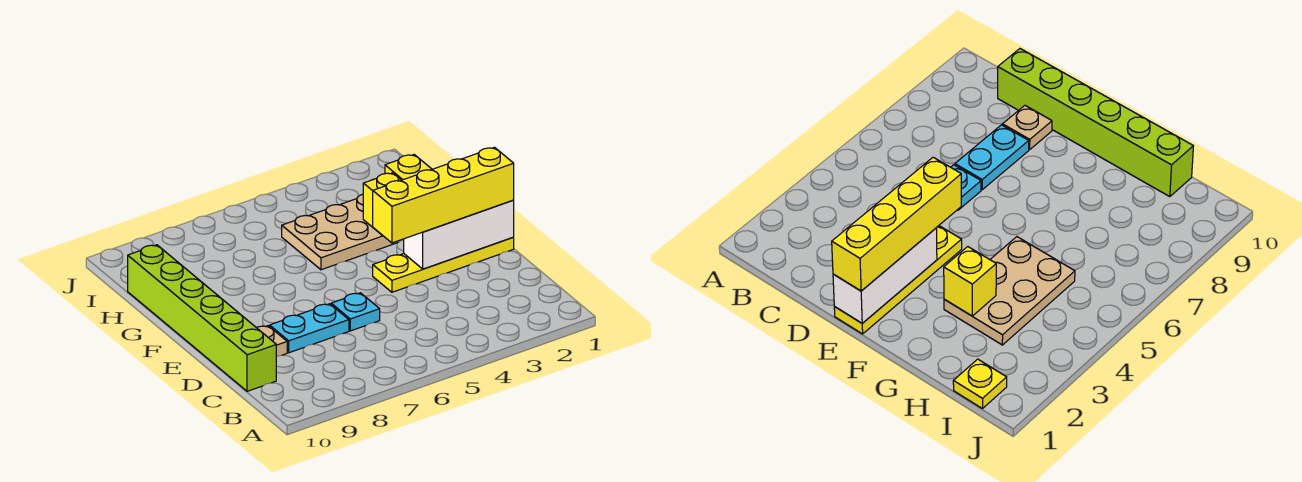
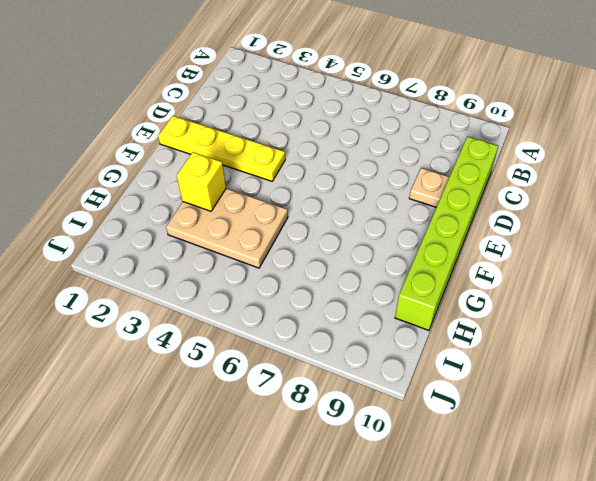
none -> cyan 1x1 plate [331,293,380,331]
none -> cyan 1x2 plate [270,304,349,353]

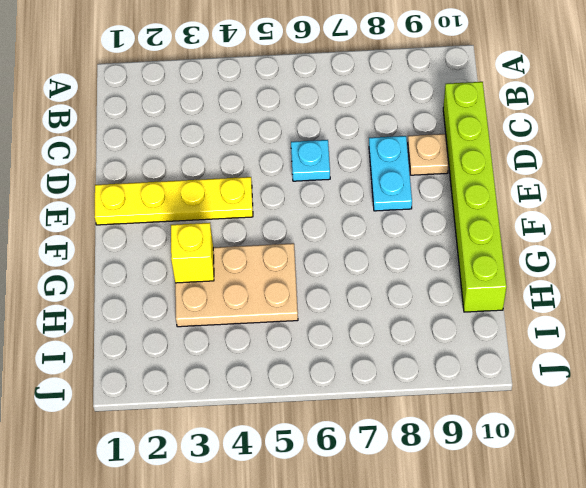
cyan 1x2 plate [369,136,412,211] -> cyan 1x2 plate turned to [270,304,349,353]
none -> yellow 1x1 plate [385,155,432,180]
none -> white 1x3 brick [404,201,514,269]

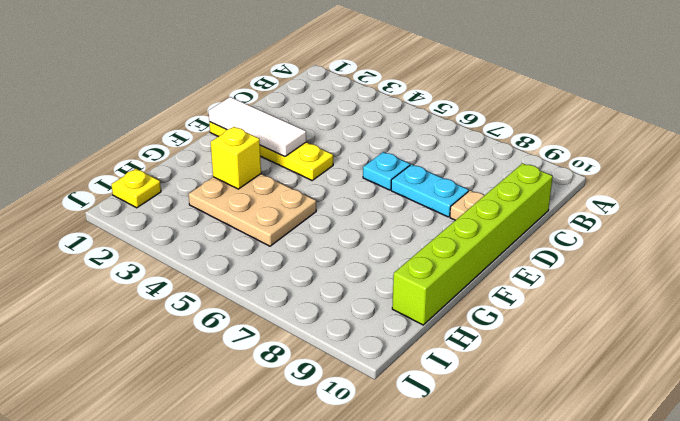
white 1x3 tile [209,97,306,157] -> white 1x3 brick [404,201,514,269]
none -> yellow 1x4 brick [373,147,514,243]

